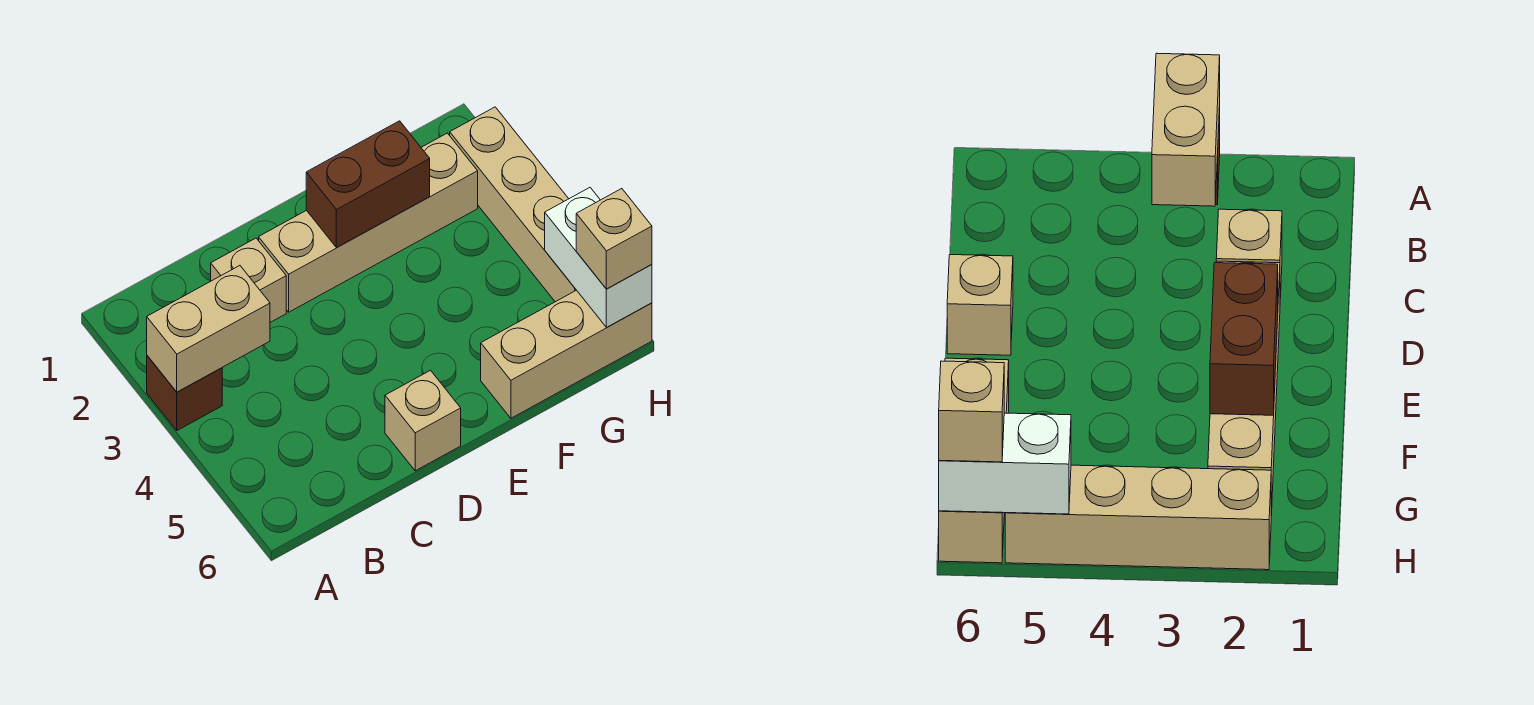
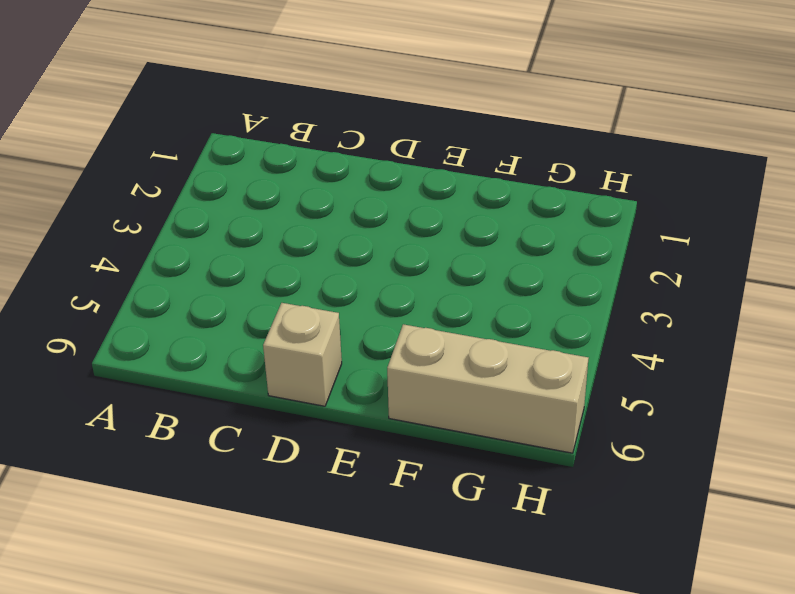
none -> brown 1x1 brick [147,356,222,430]
none -> tan 1x1 brick [211,238,286,322]

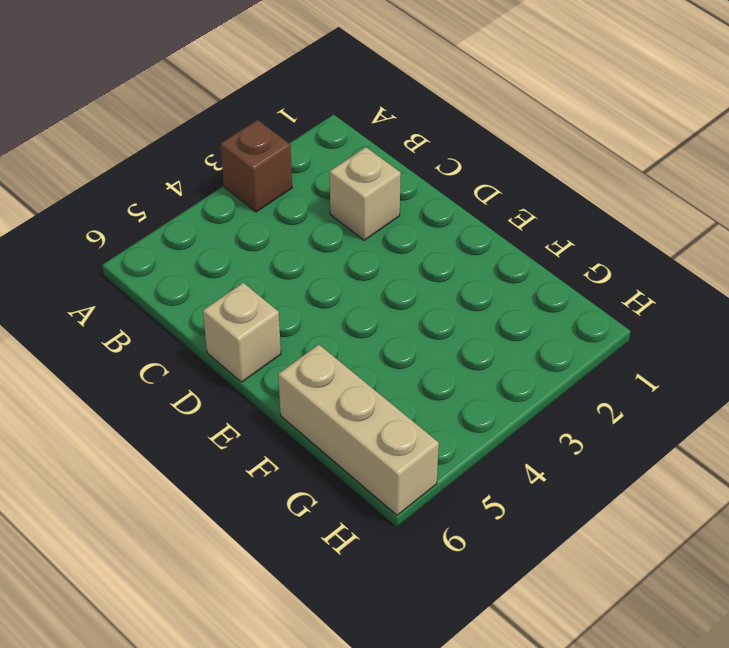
none -> tan 1x4 brick [259,133,478,312]
none -> tan 1x4 brick [450,107,576,302]

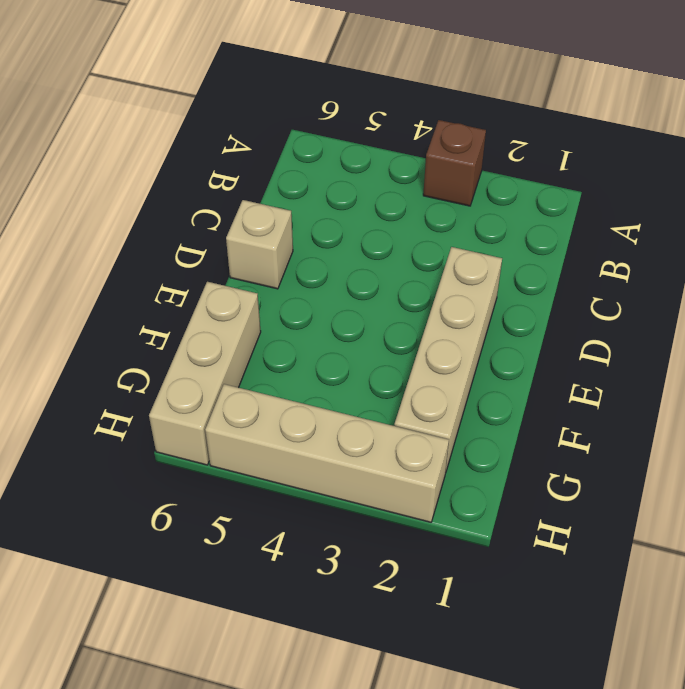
none -> tan 1x1 brick [211,238,286,322]
none -> tan 1x2 brick [147,266,270,392]

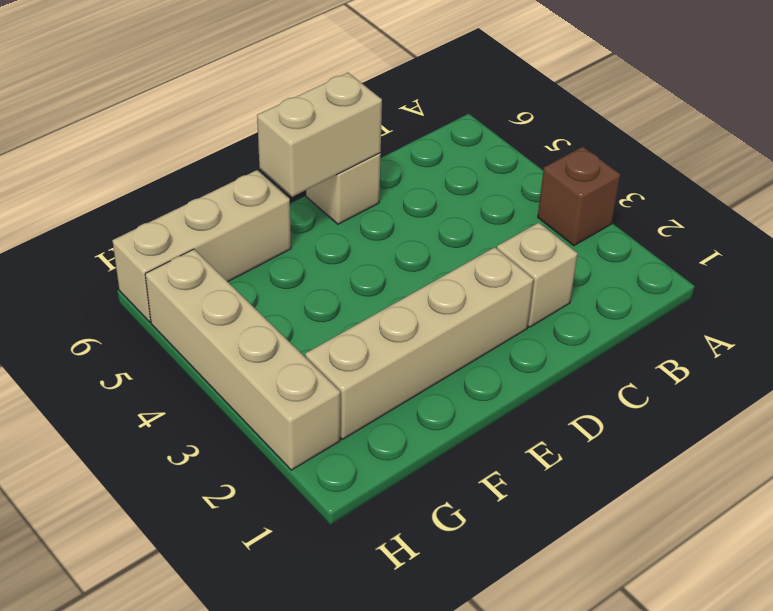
tan 1x2 brick [257,73,382,197] -> tan 1x2 brick moved to [147,266,270,392]
none -> brown 1x2 brick [306,121,430,248]
none -> white 1x2 brick [545,188,652,327]

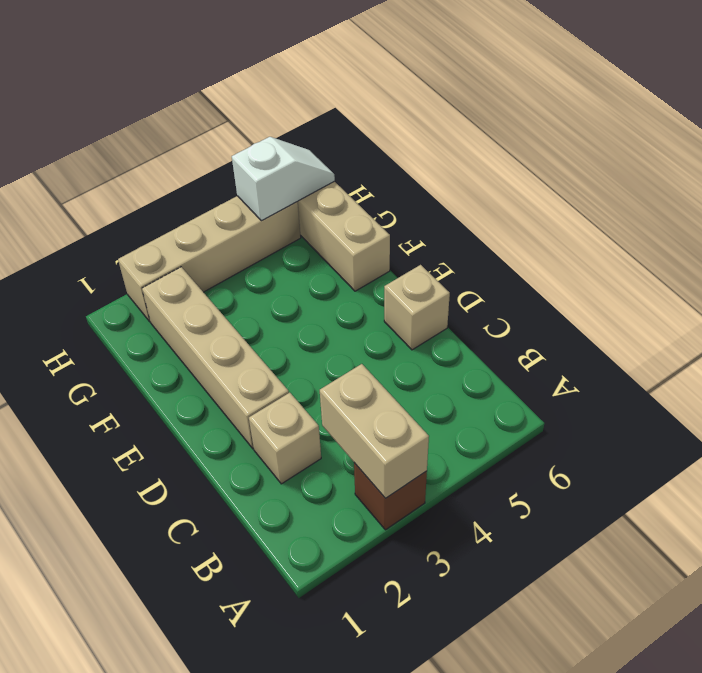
white 1x2 slope [232,137,335,221] -> white 1x2 brick [545,188,652,327]
none -> brown 1x2 brick [306,121,430,248]
none -> tan 1x1 brick [576,189,652,289]

